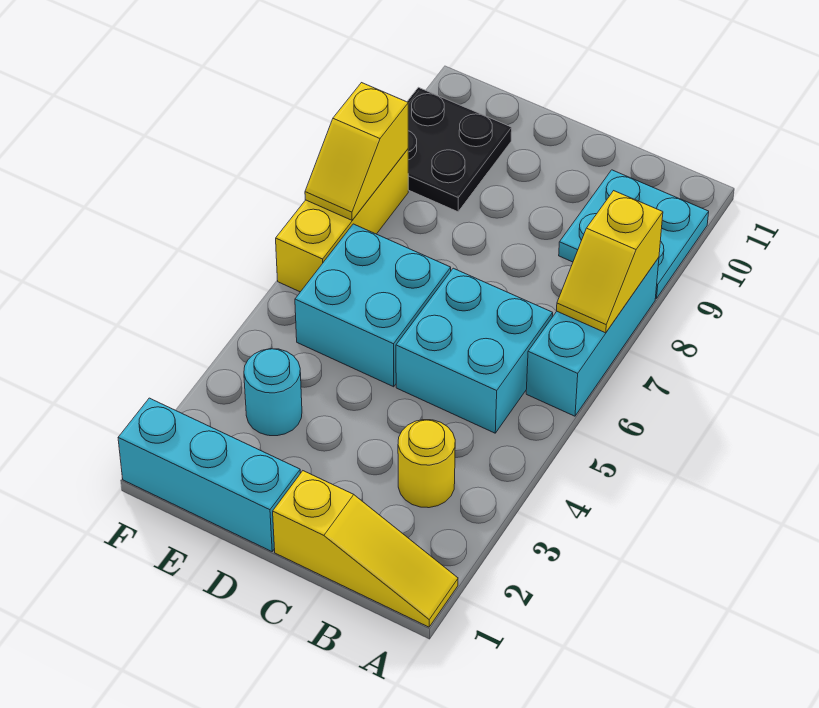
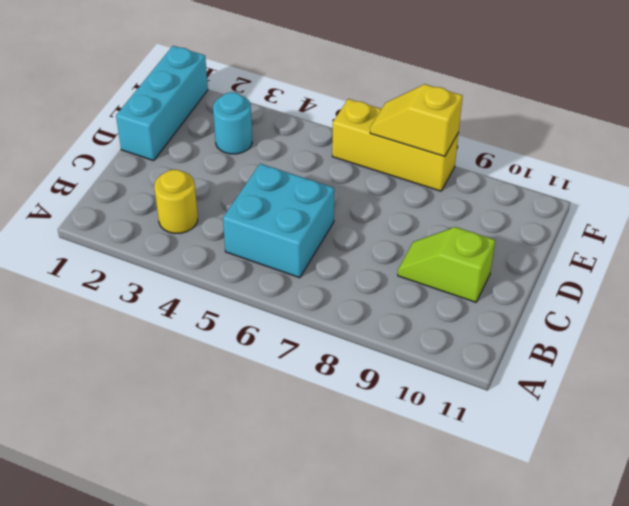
lime 1x2 slope [398,227,495,302] -> none
none -> yellow 1x3 slope [273,471,458,627]
none -> cyan 1x3 brick [526,258,659,416]
none -> cyan 2x2 plate [559,170,709,299]

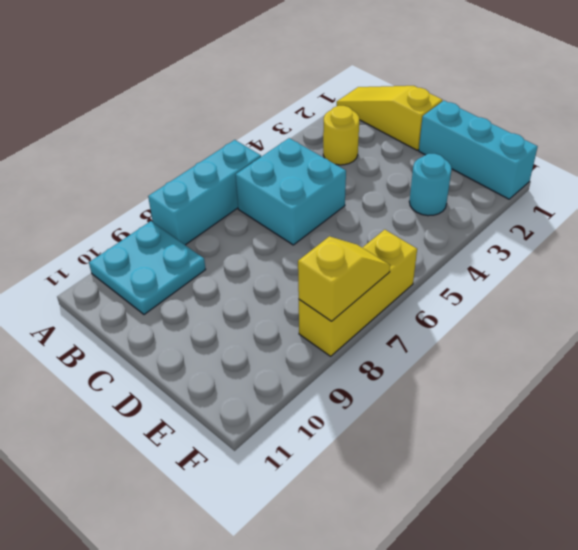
none -> cyan 2x2 brick [295,224,451,387]
none -> black 2x2 plate [407,87,512,212]
none -> yellow 1x2 slope [557,191,663,333]

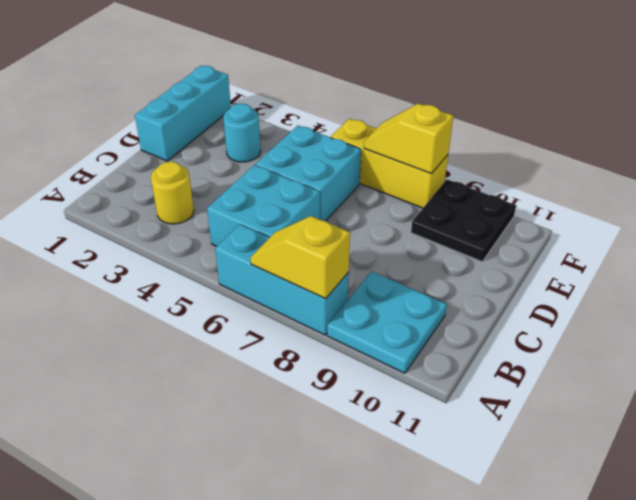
none -> yellow 1x3 slope [273,471,458,627]

